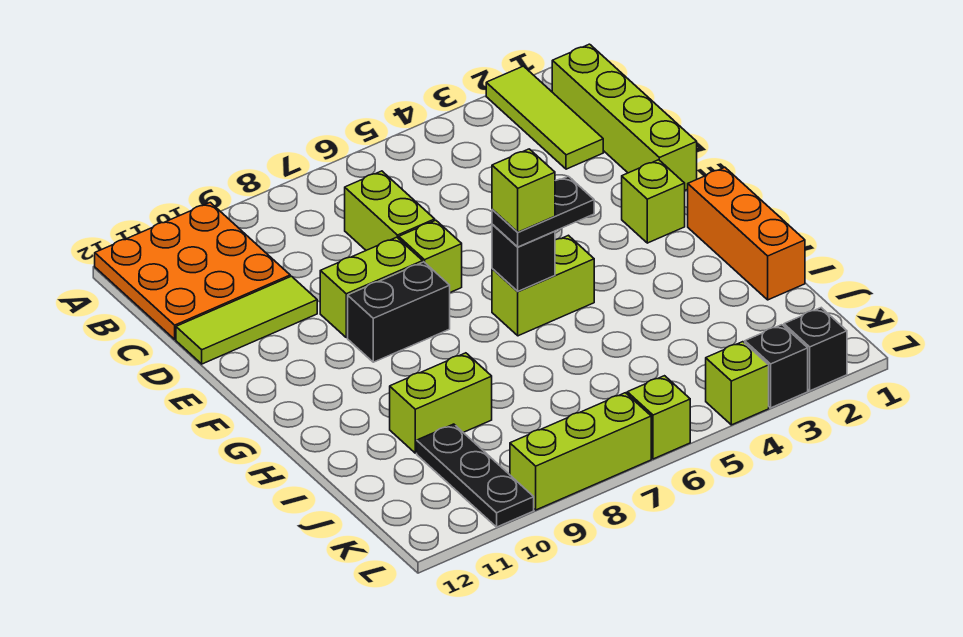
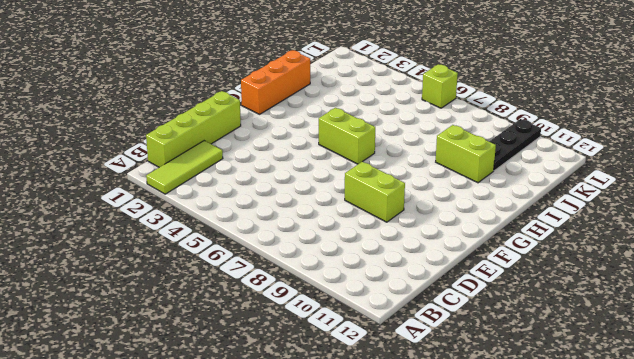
none -> orange 3x3 plate [95,202,290,339]
none -> lime 1x2 brick [345,171,435,250]
none -> lime 1x3 tile [176,276,317,364]

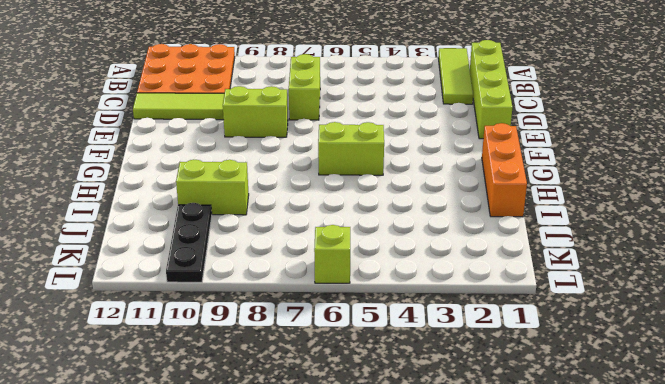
none -> lime 1x1 brick [399,220,462,292]
none -> lime 1x1 brick [622,160,685,243]
none -> black 1x2 brick [348,262,450,362]

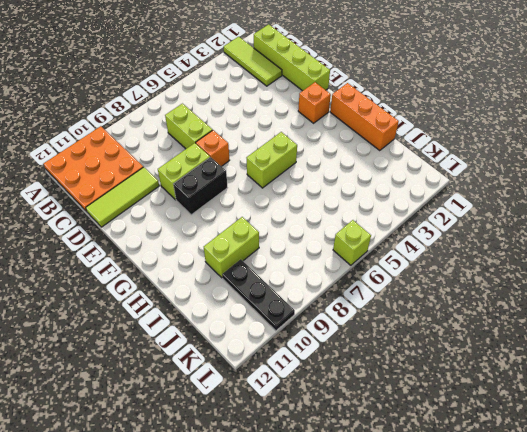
orange 1x1 brick [196,130,230,166] -> lime 1x1 brick [399,220,462,292]
orange 1x1 brick [298,82,331,123] -> lime 1x1 brick [622,160,685,243]
none -> black 1x1 brick [784,308,847,391]
none -> black 1x1 brick [745,325,808,408]
none -> lime 1x1 brick [706,342,769,425]

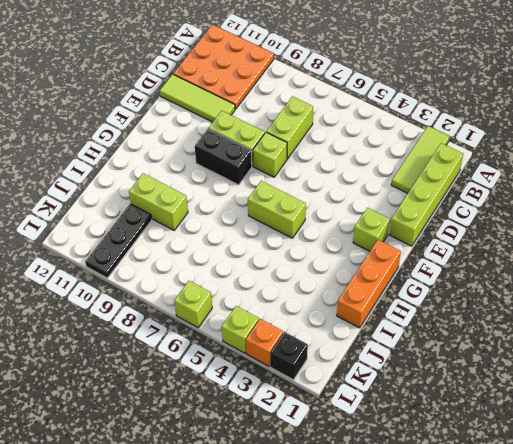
orange 1x1 brick [246,319,283,366] -> black 1x1 brick [745,325,808,408]
none -> lime 1x3 brick [510,393,651,510]
none -> black 1x1 brick [492,224,555,291]
none -> black 1x2 plate [492,176,594,247]

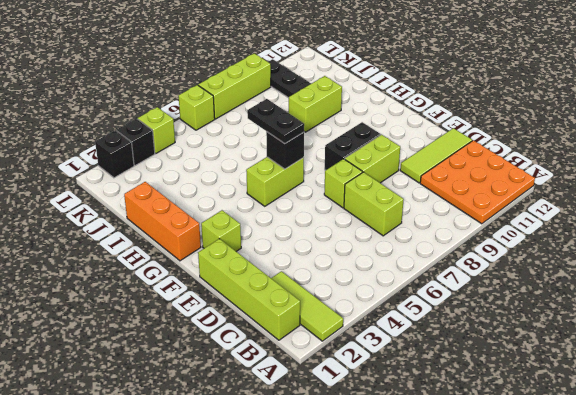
black 1x2 plate [247,99,304,144] -> black 1x2 plate turned to [492,176,594,247]
none -> lime 1x1 brick [492,149,555,232]

